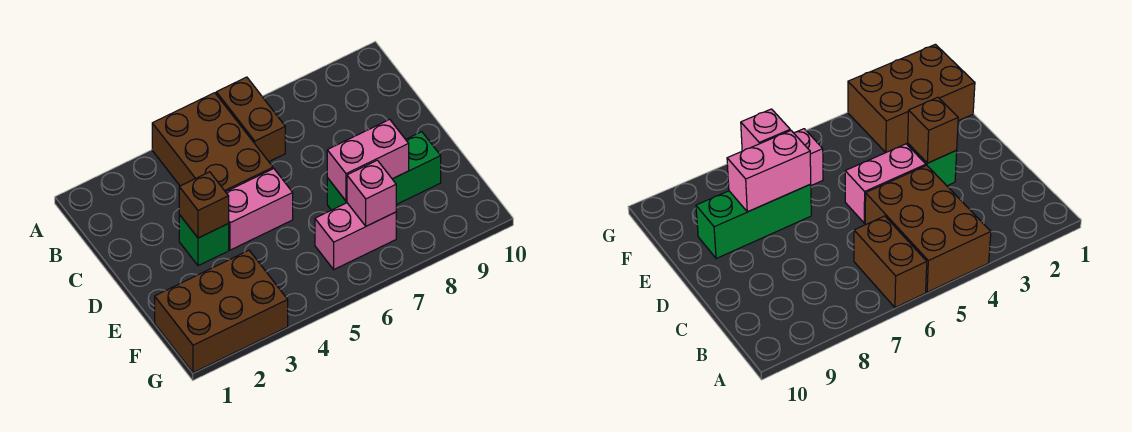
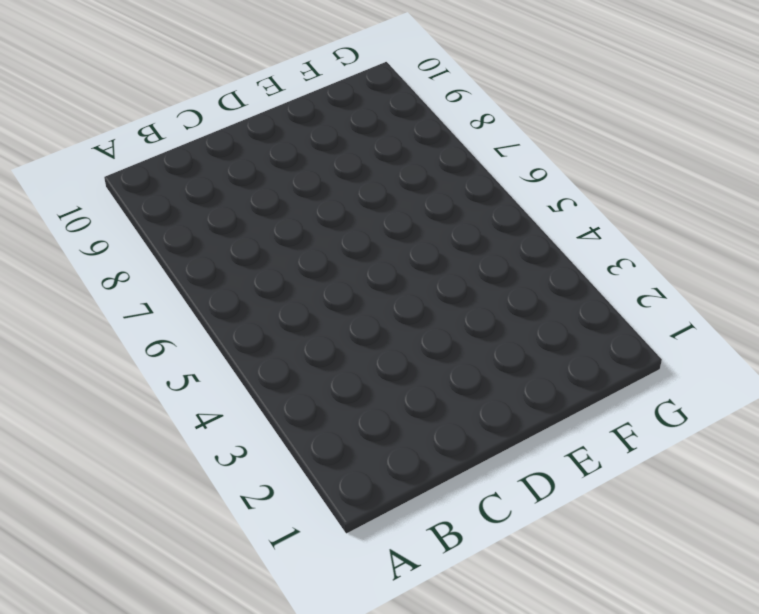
none -> brown 2x3 brick [152,93,273,192]
none -> brown 1x2 brick [216,77,285,162]

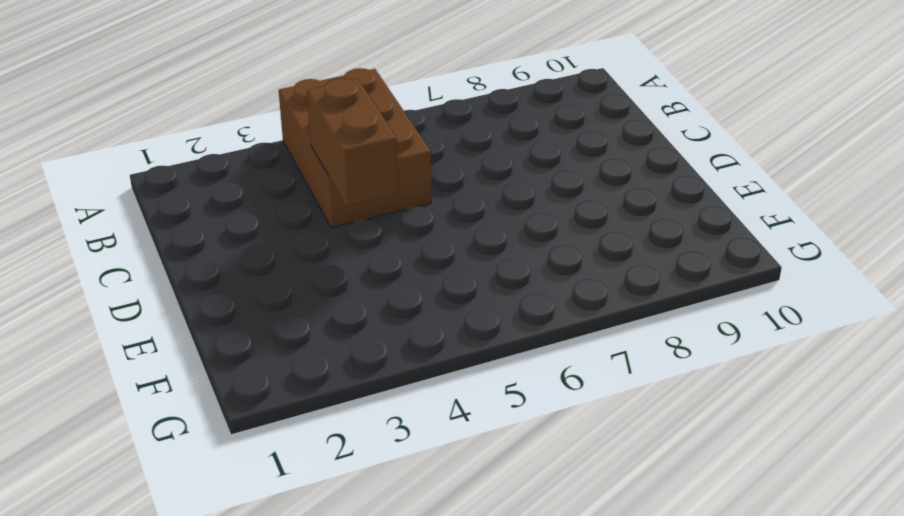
brown 1x2 brick [307,79,398,206] -> brown 1x2 brick moved to [216,77,285,162]
none -> green 1x1 brick [179,215,229,266]
none -> pink 1x2 brick [226,169,293,250]

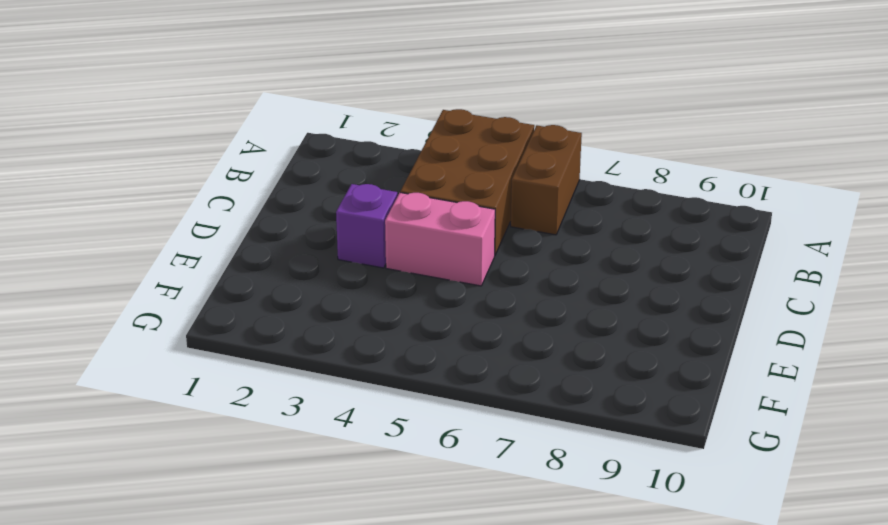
purple 1x1 brick [336,184,397,268] -> green 1x1 brick [179,215,229,266]
none -> green 1x3 brick [327,132,441,210]
none -> brown 2x3 brick [155,250,288,373]

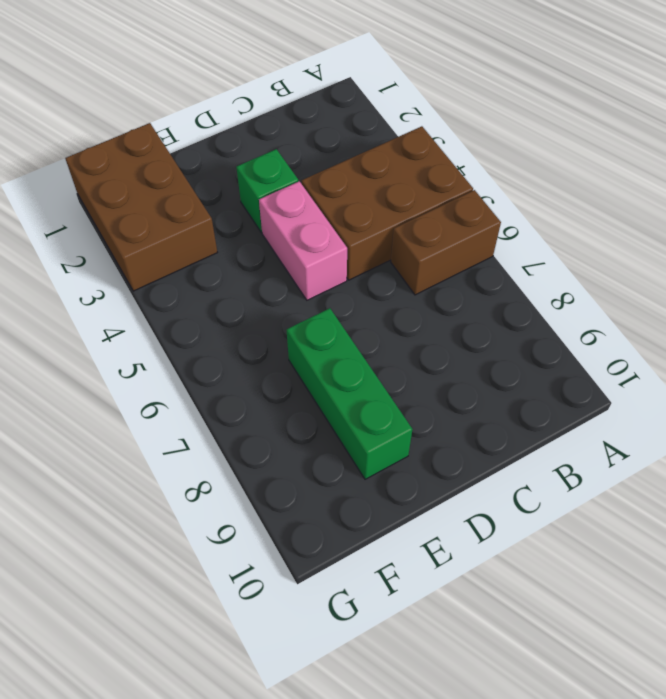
none -> pink 1x2 brick [315,203,396,269]
none -> brown 1x1 brick [179,172,229,238]

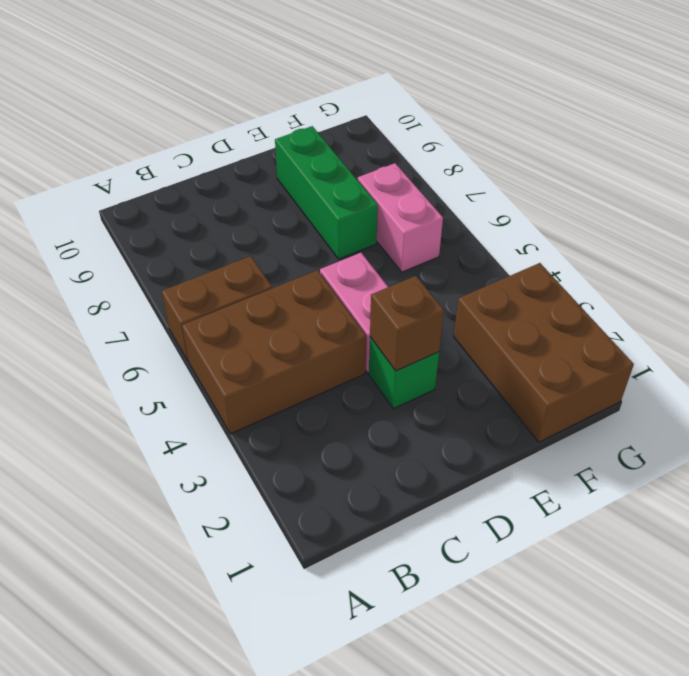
none -> pink 1x2 brick [327,119,409,201]
none -> pink 1x1 brick [347,160,396,226]

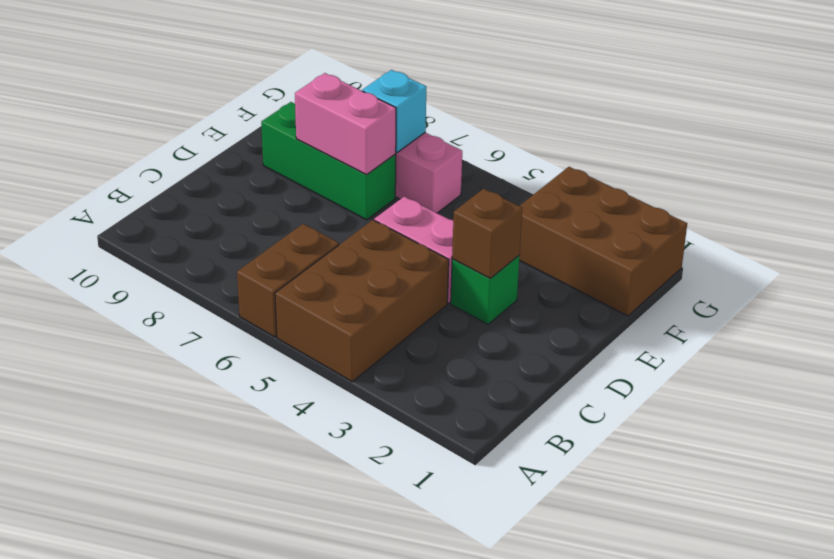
cyan 1x1 brick [362,70,426,153] -> pink 1x1 brick [347,160,396,226]

